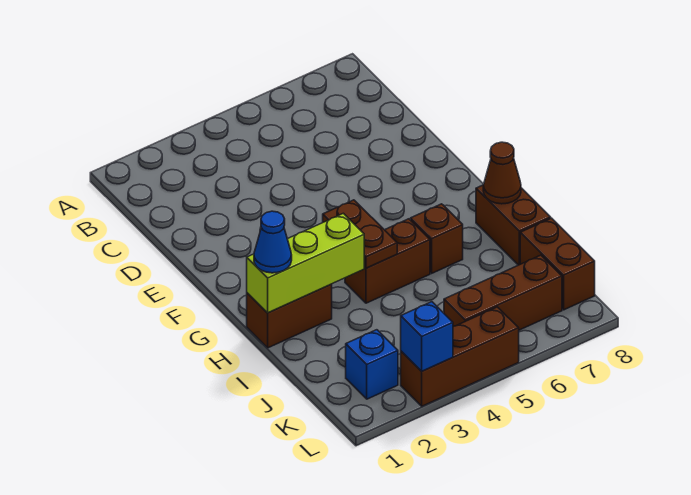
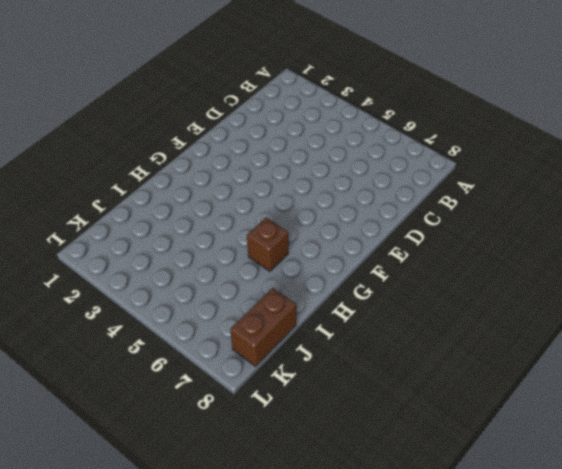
none -> brown 1x2 brick [247,284,332,348]
none -> brown 1x2 brick [345,219,430,303]
none -> brown 1x2 brick [476,185,551,265]

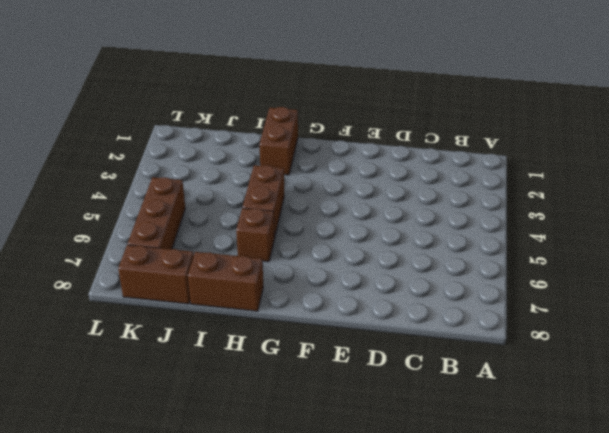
none -> blue 1x1 brick [346,330,398,399]
none -> brown 1x3 brick [401,307,519,406]
none -> brown 1x2 plate [323,200,397,268]

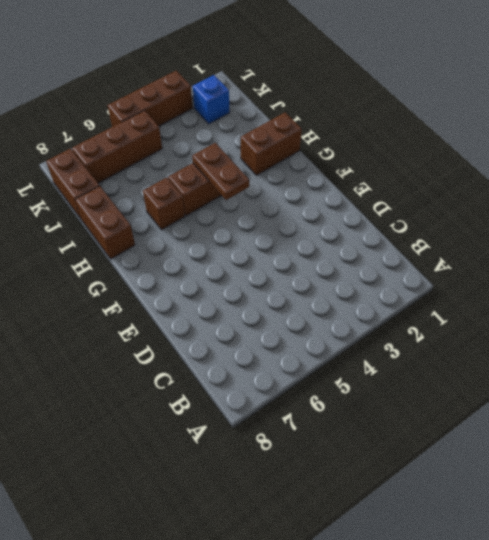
none -> lime 1x3 brick [247,213,364,313]
none -> brown 1x1 cone [483,142,521,204]
none -> blue 1x1 brick [401,302,453,371]

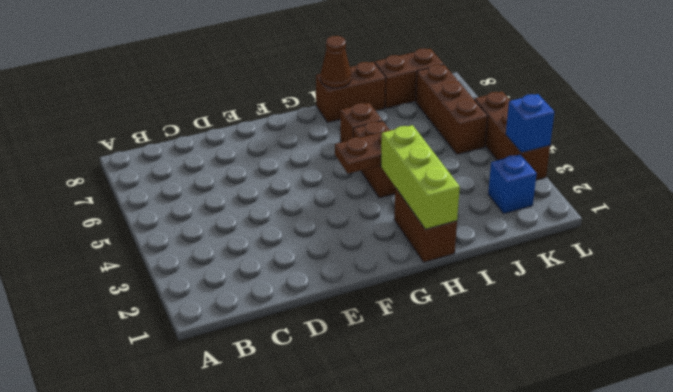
none -> blue 1x1 cone [254,211,292,273]

